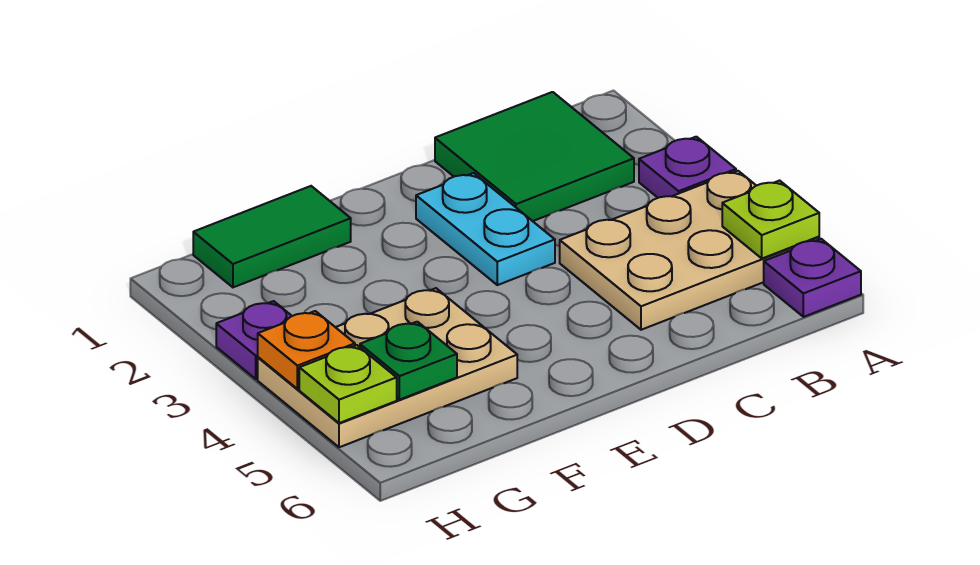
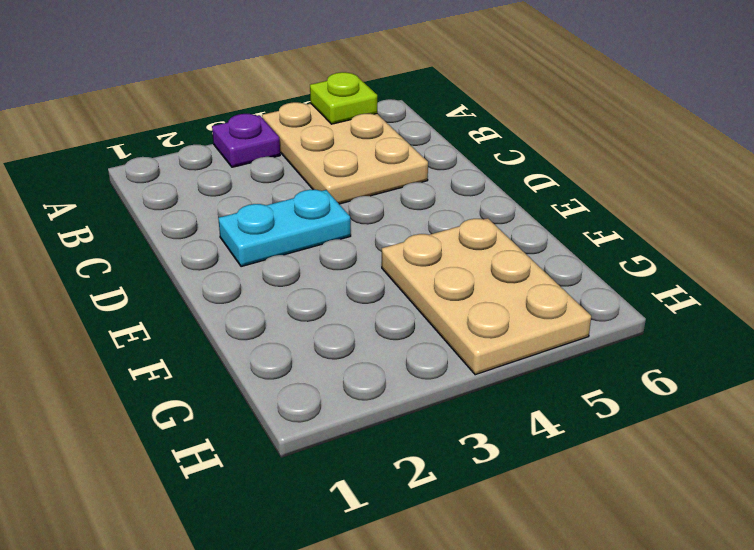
none -> purple 1x1 plate [764,239,861,317]
none -> green 2x2 tile [435,92,634,221]
none -> green 1x2 tile [193,186,351,287]

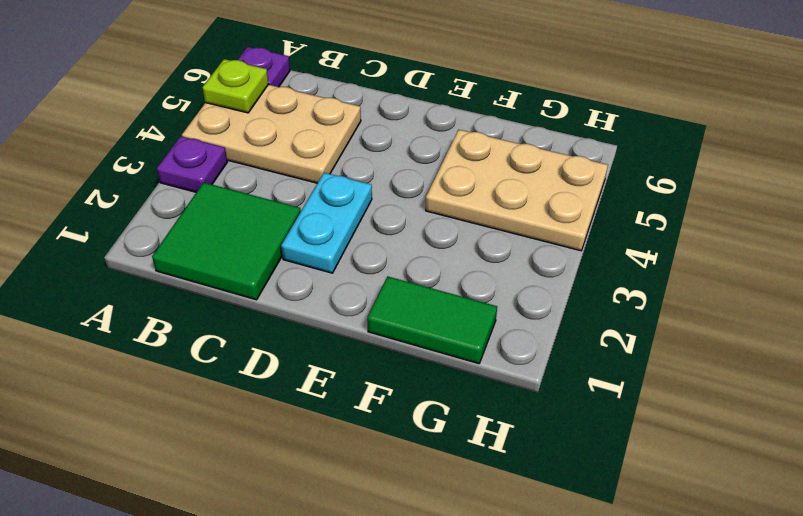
none -> purple 1x1 plate [216,301,291,379]
none -> green 1x1 plate [360,322,457,400]
none -> orange 1x1 plate [258,311,355,389]

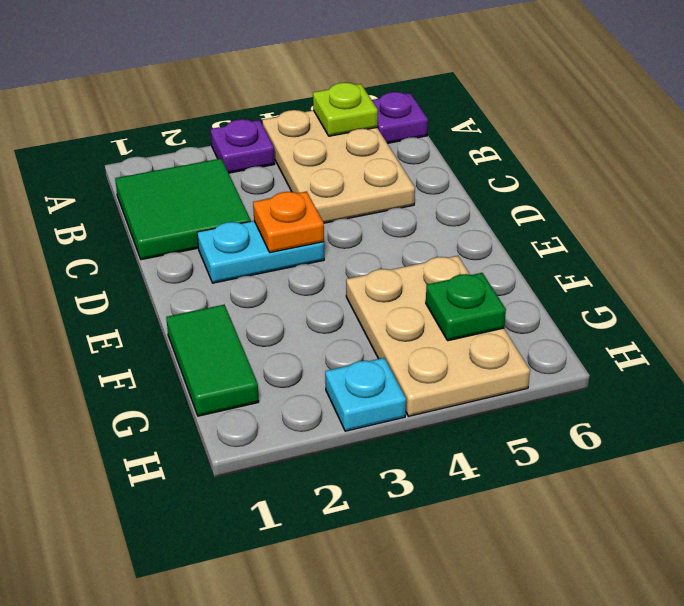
orange 1x1 plate [253,191,324,253] -> orange 1x1 plate moved to [258,311,355,389]
cyan 1x1 plate [325,358,406,431] -> purple 1x1 plate [216,301,291,379]
none -> lime 1x1 plate [299,345,397,423]

